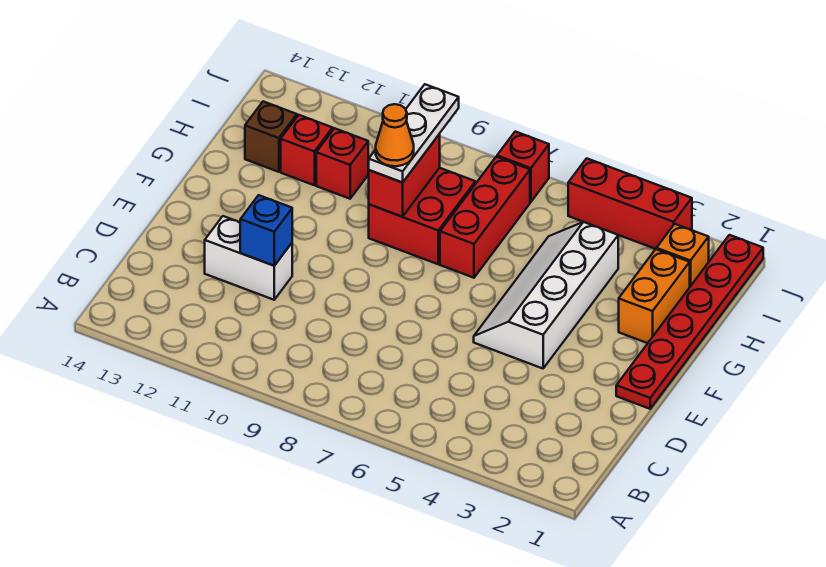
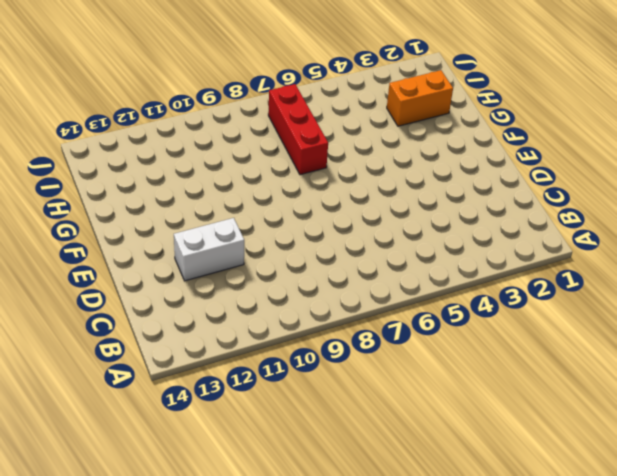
orange 1x2 brick [387,70,453,126] -> orange 1x2 brick turned to [619,249,690,343]
none -> red 1x6 plate [616,235,763,409]
none -> white 2x4 slope [474,222,618,369]
none -> red 2x2 brick [369,168,475,264]

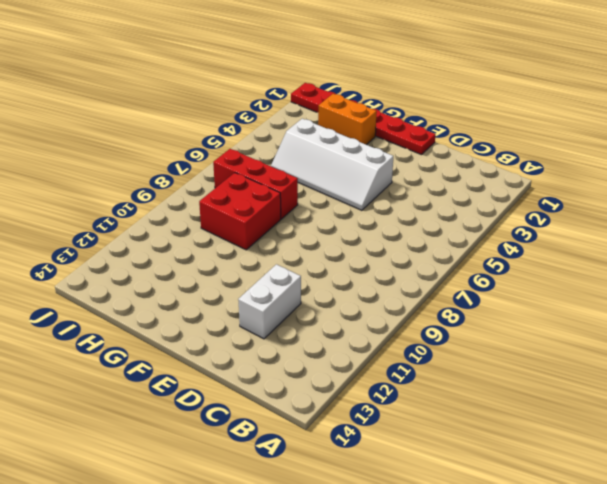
none -> red 1x1 brick [316,128,368,199]
none -> red 1x1 brick [281,115,333,185]
none -> brown 1x1 brick [245,102,297,172]

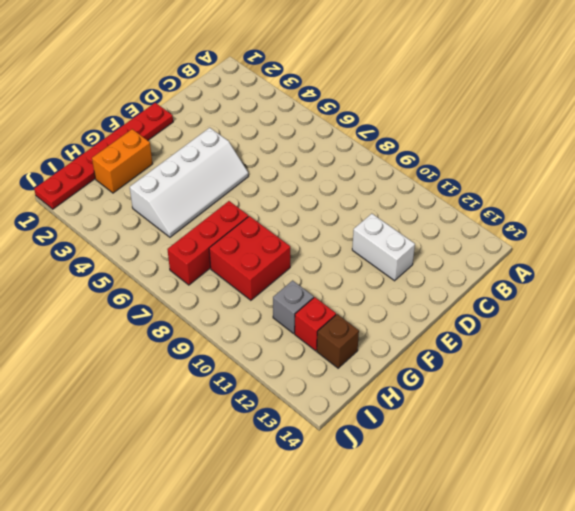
grey 1x1 brick [273,280,314,333] -> red 1x1 brick [316,128,368,199]
none -> orange 1x1 brick [657,224,709,286]
none -> red 1x3 brick [568,158,692,249]
none -> red 1x1 brick [497,132,549,202]

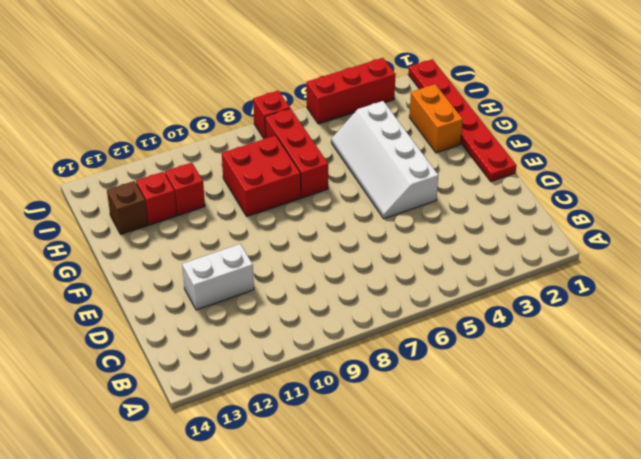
none -> orange 1x1 brick [657,224,709,286]
none -> blue 1x1 brick [240,195,292,266]
none -> red 1x2 brick [369,134,440,217]

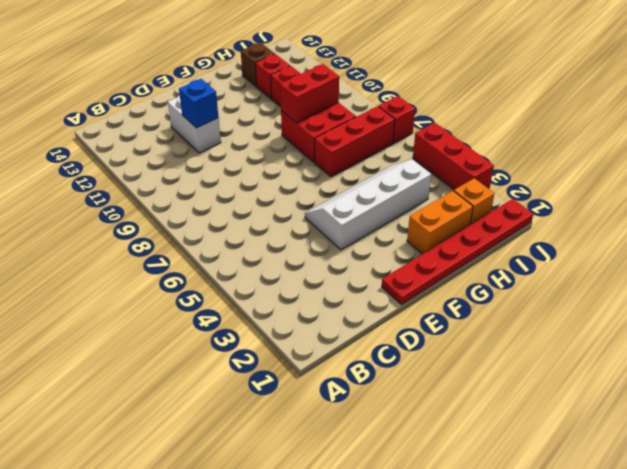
none -> white 1x3 plate [369,84,459,182]
none -> orange 1x1 cone [376,104,414,166]

